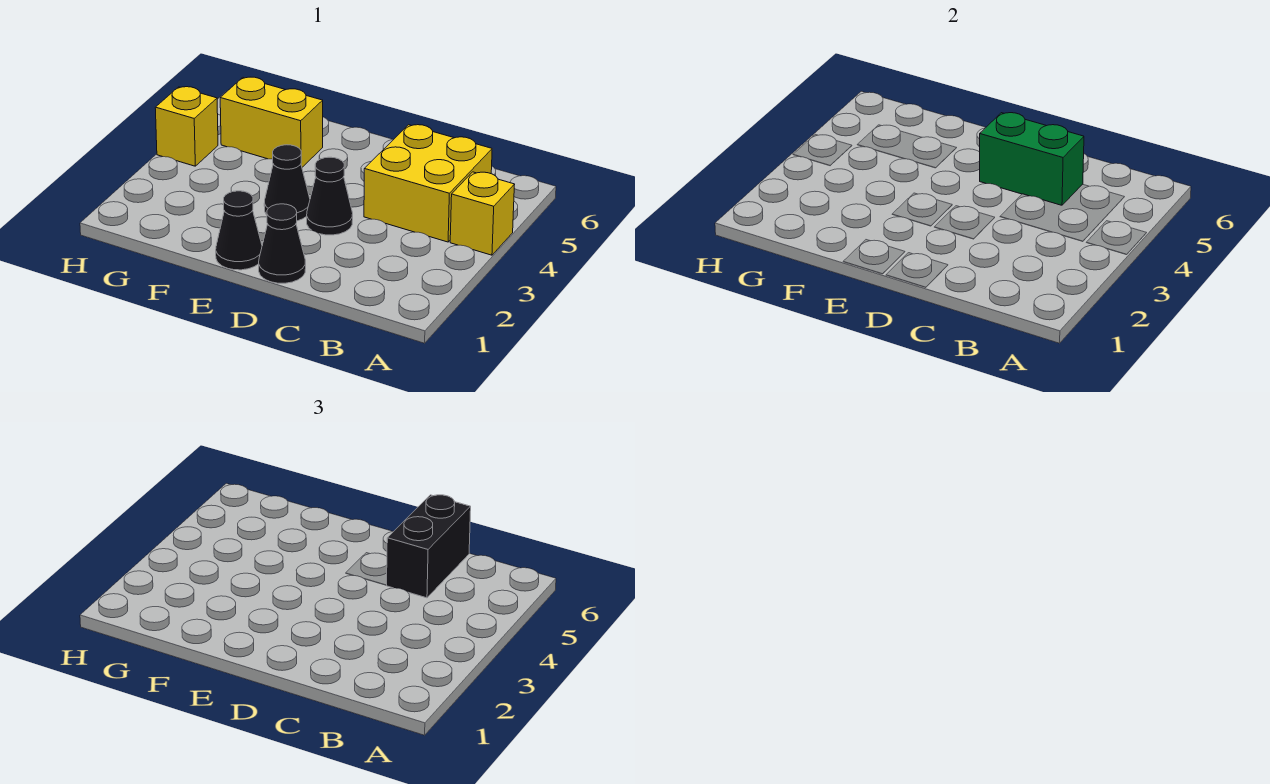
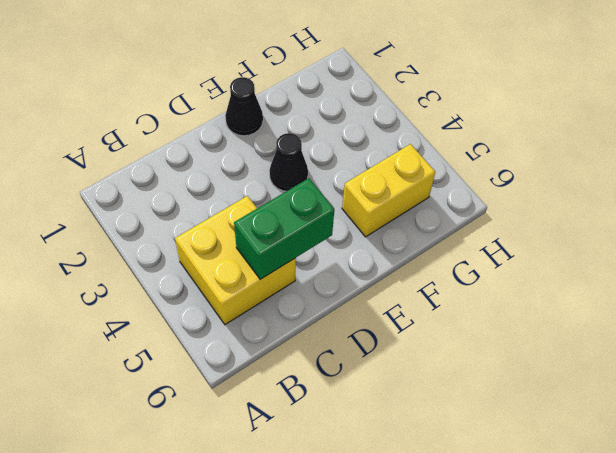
none -> yellow 1x1 brick [450,172,515,255]
none -> black 1x1 cone [259,204,306,283]

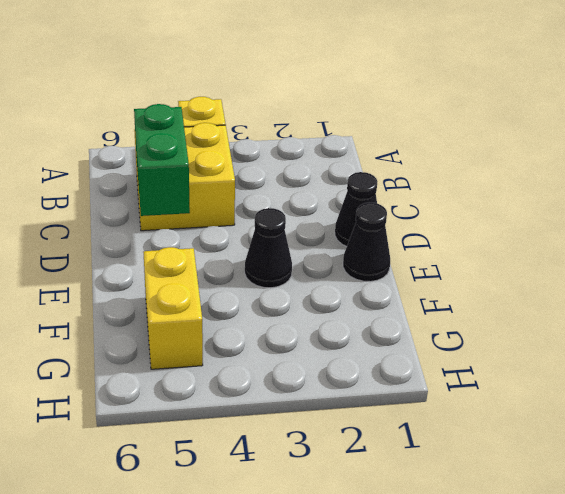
none -> black 1x1 cone [307,157,353,235]
none -> yellow 1x1 brick [155,87,218,166]

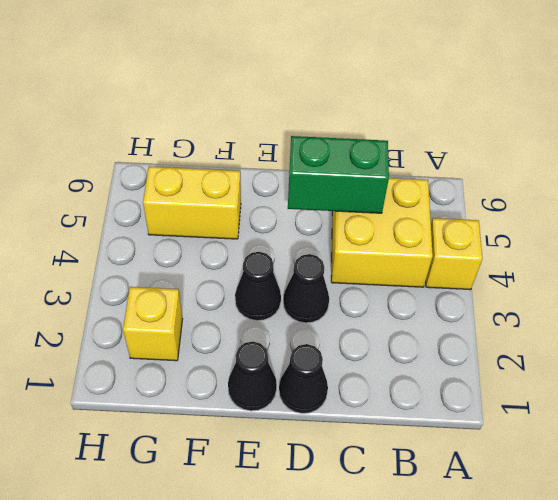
yellow 1x1 brick [123,287,182,361] -> yellow 1x1 brick moved to [155,87,218,166]
none -> black 1x2 brick [387,495,471,598]

